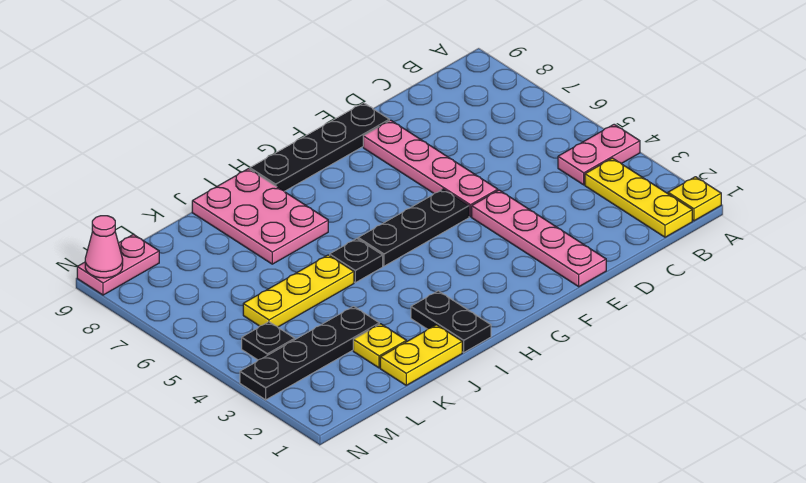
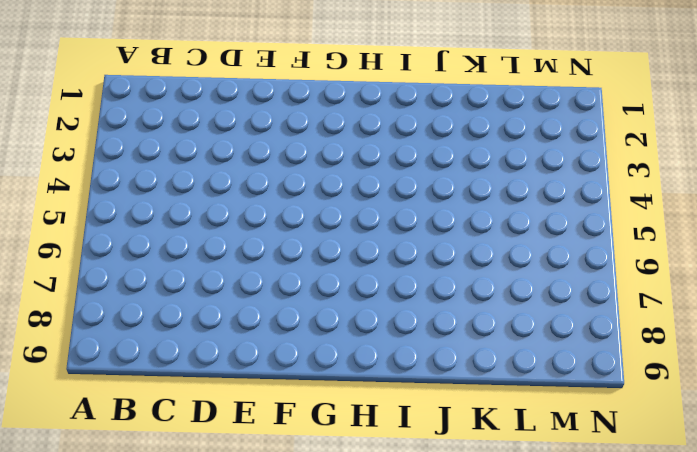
none -> yellow 1x1 plate [668,177,721,221]
none -> pink 1x2 plate [558,124,640,185]
none -> yellow 1x3 plate [585,158,692,237]

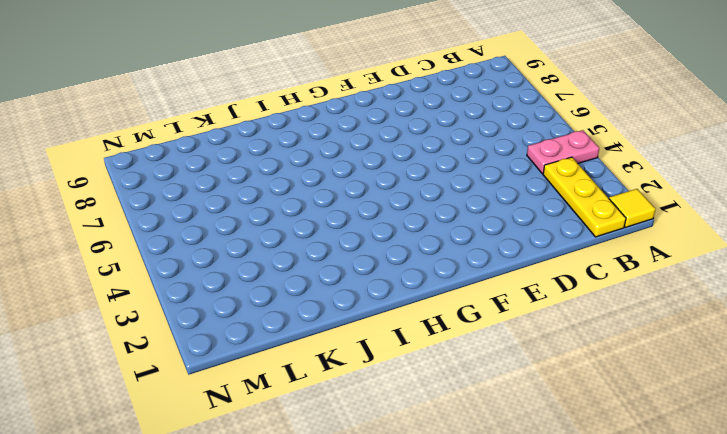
yellow 1x1 tile [609,189,656,227] -> yellow 1x1 plate [668,177,721,221]
none -> pink 1x4 plate [472,190,606,287]
none -> pink 1x4 plate [363,120,498,217]
none -> black 1x4 plate [250,103,389,191]

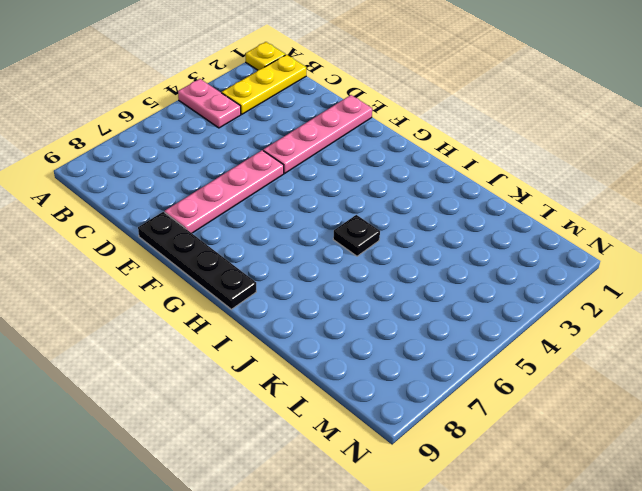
none -> black 1x3 plate [358,189,469,266]
none -> black 1x2 plate [411,291,491,352]
none -> pink 2x3 plate [192,169,328,264]

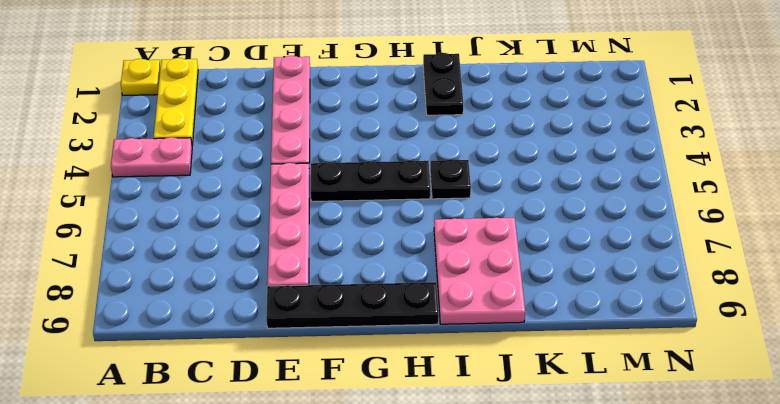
none -> yellow 1x2 plate [380,325,462,385]
none -> yellow 1x3 plate [243,255,354,327]
none -> yellow 1x1 plate [353,324,406,368]

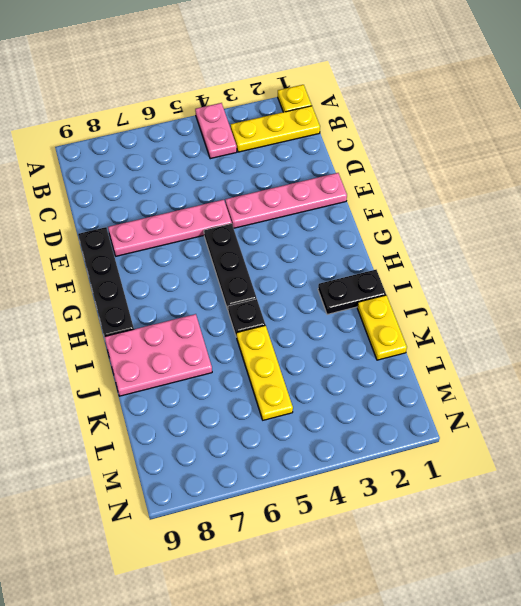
none -> yellow 1x1 plate [353,324,406,368]
none -> black 1x4 plate [240,306,379,400]
none -> black 1x1 plate [242,322,295,360]

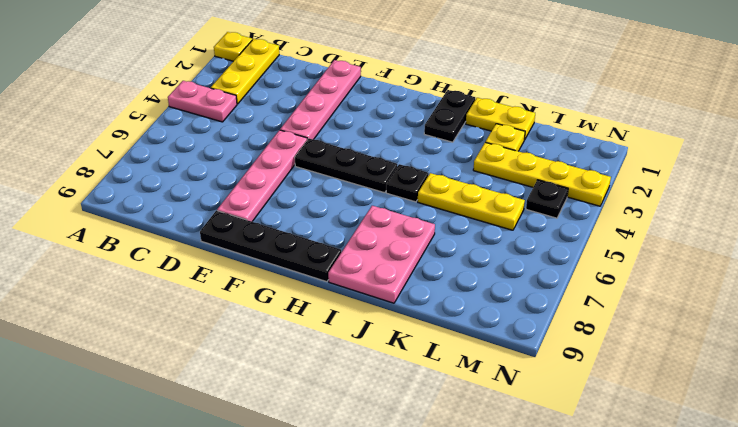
yellow 1x4 plate [473,142,611,206] -> black 1x4 plate [240,306,379,400]
none -> pink 1x2 plate [77,234,159,295]
none -> pink 1x1 cone [85,216,123,278]

